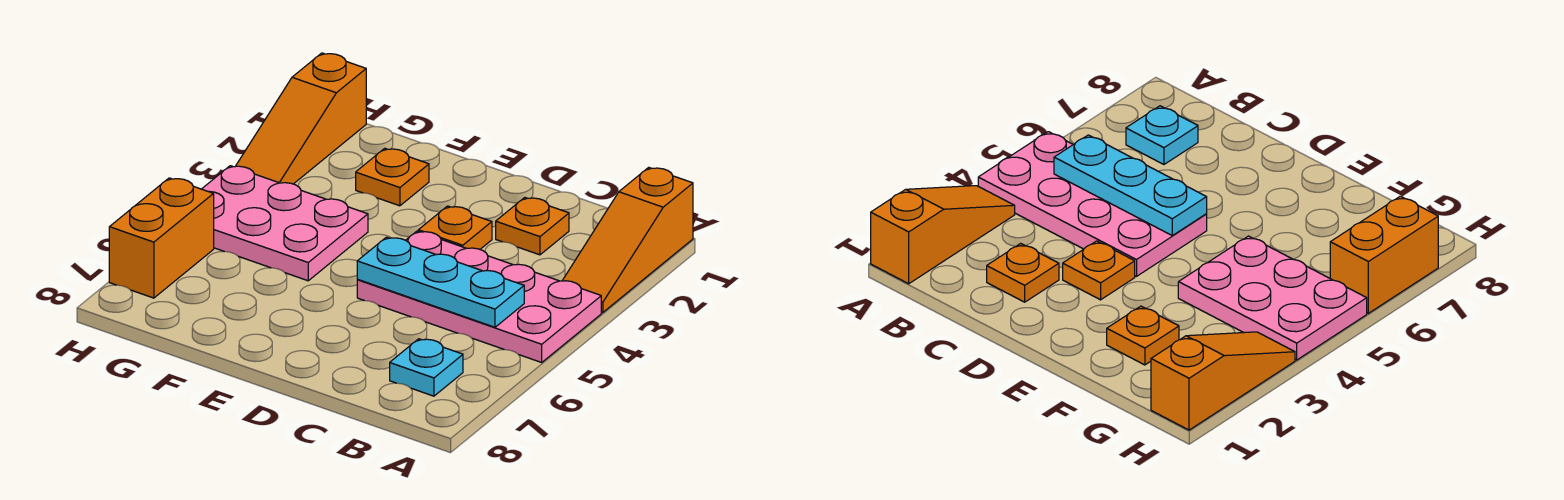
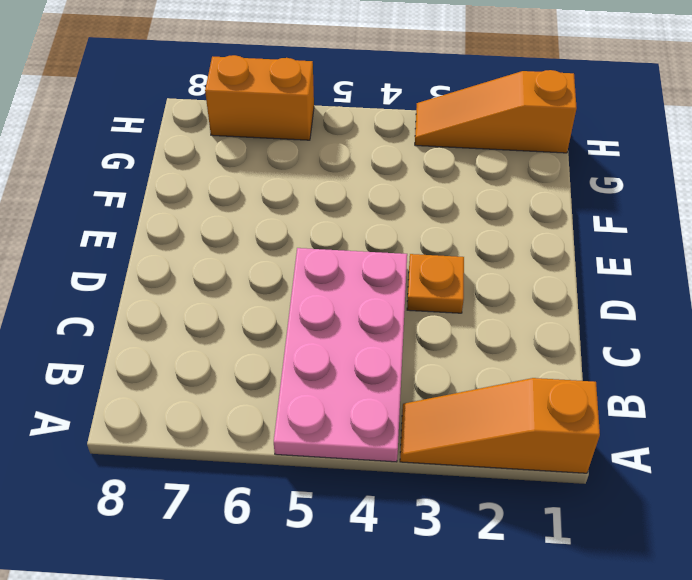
none -> cyan 1x1 plate [390,339,463,396]
none -> orange 1x1 plate [496,198,569,255]

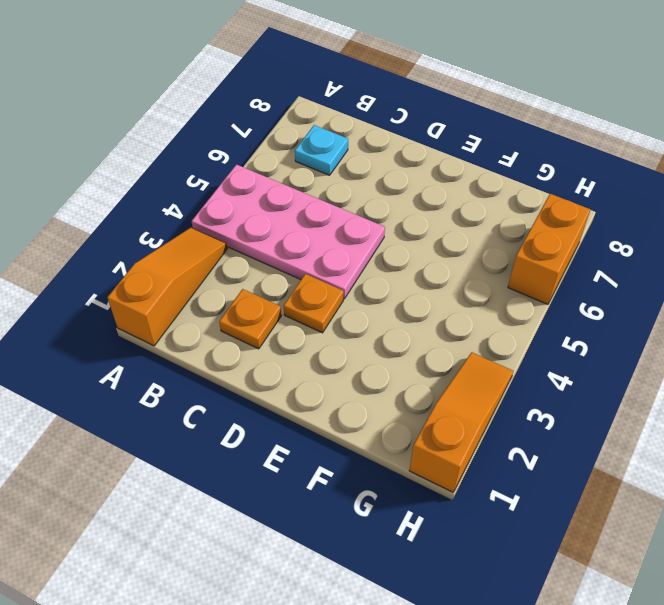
none -> orange 1x1 plate [356,148,429,206]
none -> pink 2x3 plate [202,166,368,281]

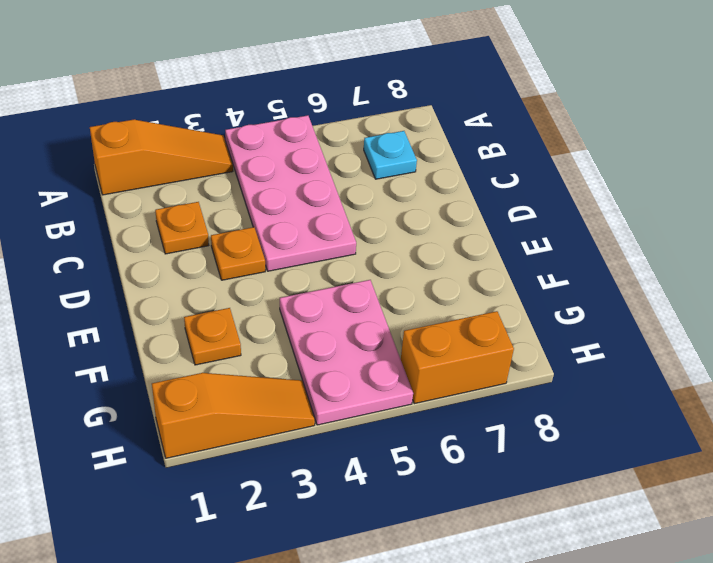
none -> cyan 1x3 plate [357,237,524,327]

